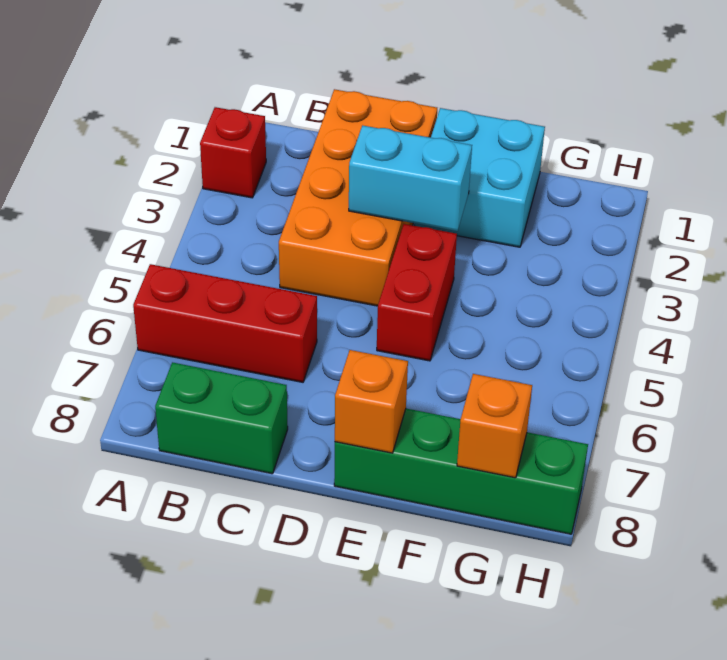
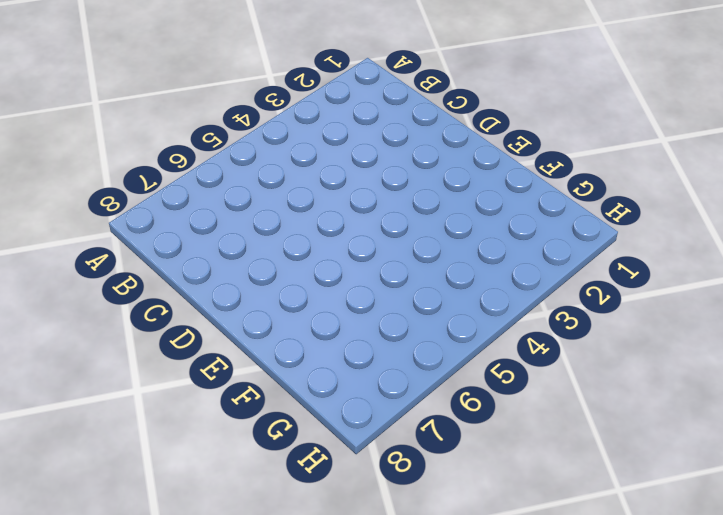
none -> red 1x1 brick [200,107,266,198]
none -> red 1x3 brick [133,264,317,382]

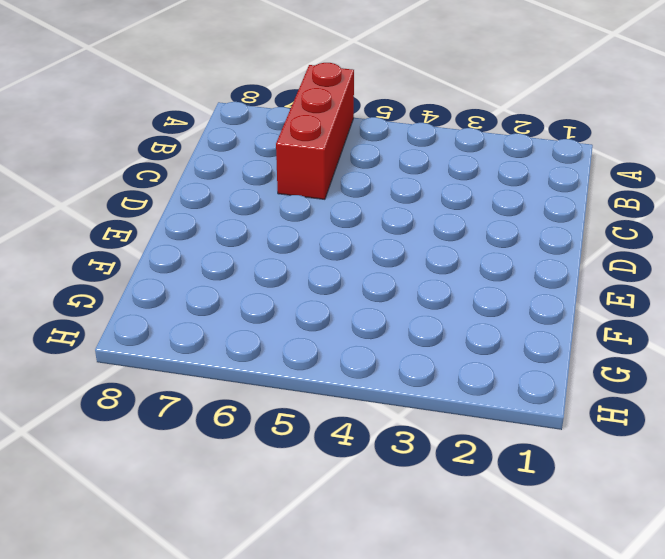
none -> red 1x1 brick [200,107,266,198]
none -> green 1x2 brick [155,362,288,474]

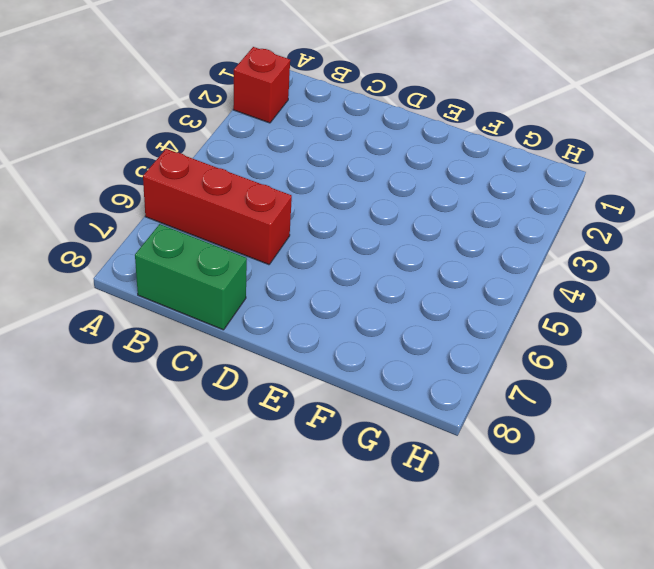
none -> orange 2x4 brick [279,89,437,306]
none -> cyan 2x2 brick [415,108,545,247]

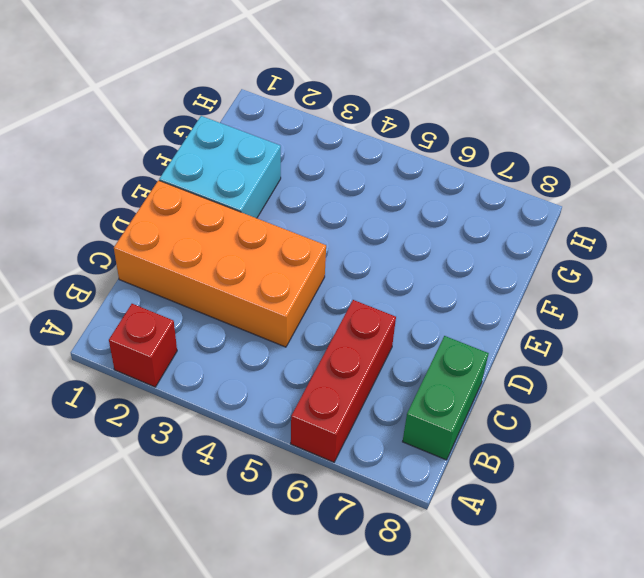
none -> red 1x2 brick [377,224,457,361]
none -> green 1x4 brick [334,409,588,534]

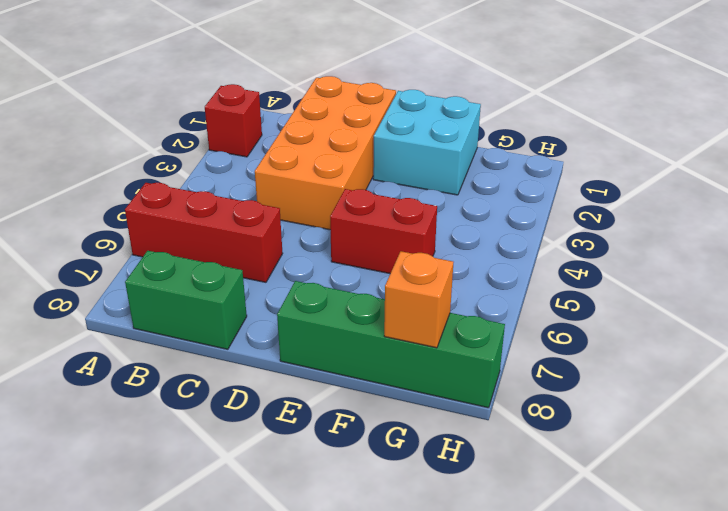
red 1x2 brick [330,189,437,274] -> red 1x2 brick turned to [377,224,457,361]
none -> cyan 1x2 brick [349,125,472,231]
none -> orange 1x1 brick [335,350,408,453]

